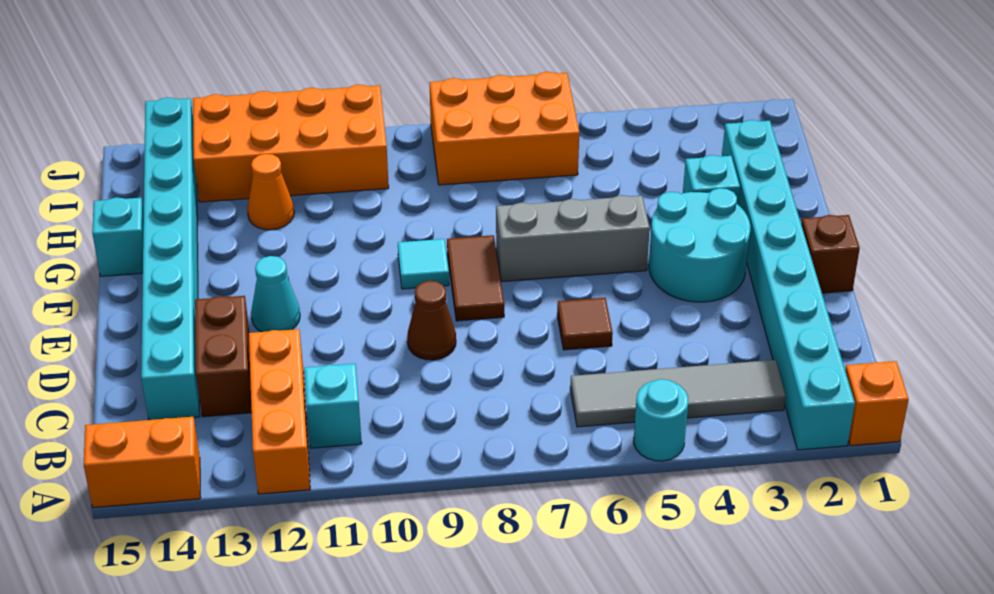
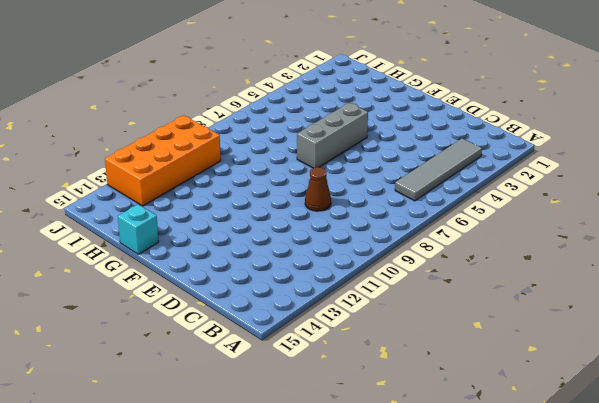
none -> orange 1x1 brick [845,361,909,446]
none -> cyan 1x8 brick [722,120,855,450]
none -> cyan 1x1 round brick [634,379,688,461]

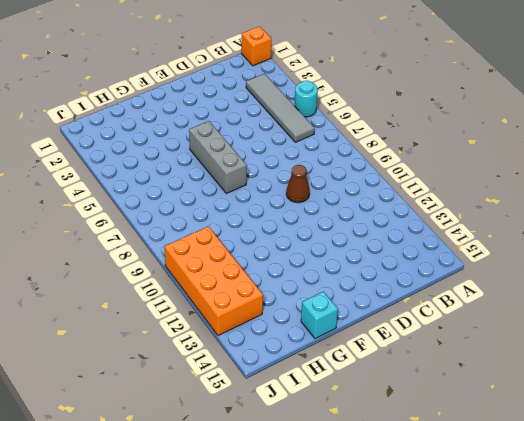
none -> cyan 1x8 brick [722,120,855,450]
none -> orange 1x3 brick [249,329,310,494]
none -> orange 1x2 brick [84,417,201,508]

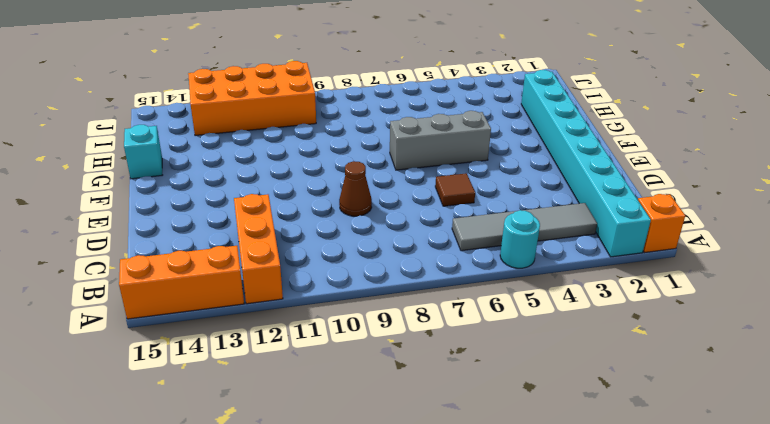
orange 1x3 brick [119,246,244,319] -> orange 1x2 brick [84,417,201,508]
none -> cyan 1x1 brick [304,364,362,448]
none -> brown 1x2 brick [195,296,252,417]
none -> cyan 1x8 brick [141,97,200,420]

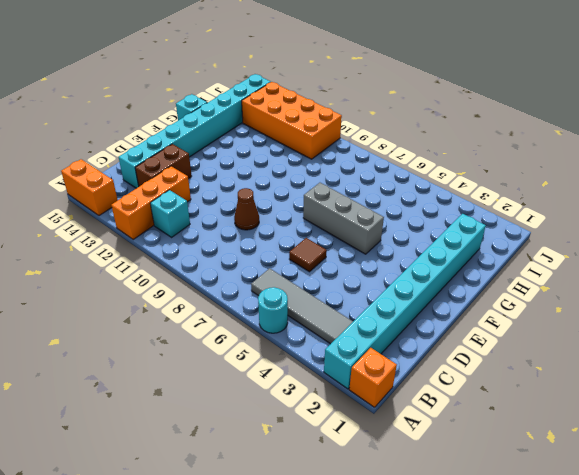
none -> brown 1x1 brick [801,215,860,293]
none -> cyan 2x2 round brick [649,188,751,302]
none -> brown 1x2 tile [447,235,504,321]

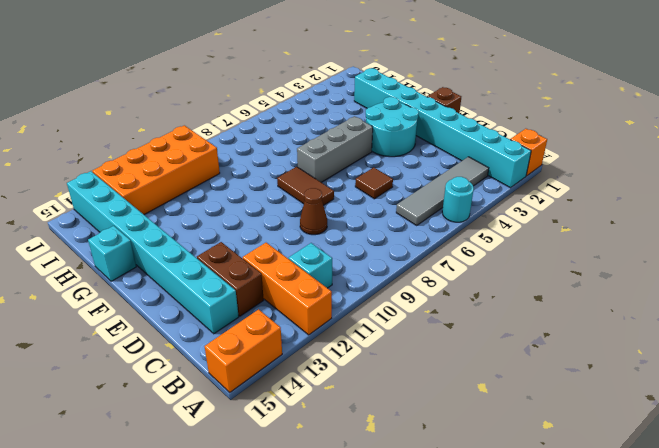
none -> cyan 1x1 cone [251,256,300,332]
none -> cyan 1x1 tile [398,239,449,289]
none -> cyan 1x1 brick [683,155,740,204]

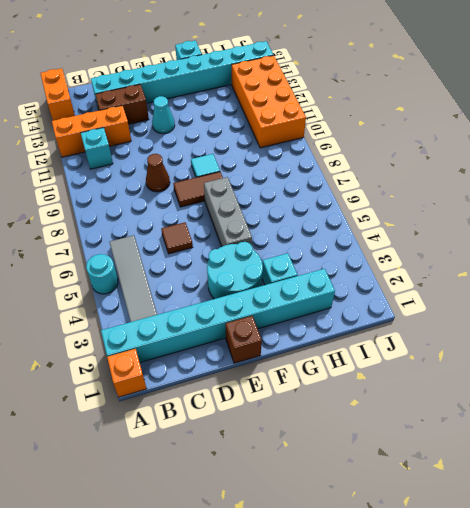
none -> orange 1x1 cone [247,154,294,230]
none -> orange 2x3 brick [430,72,579,185]

